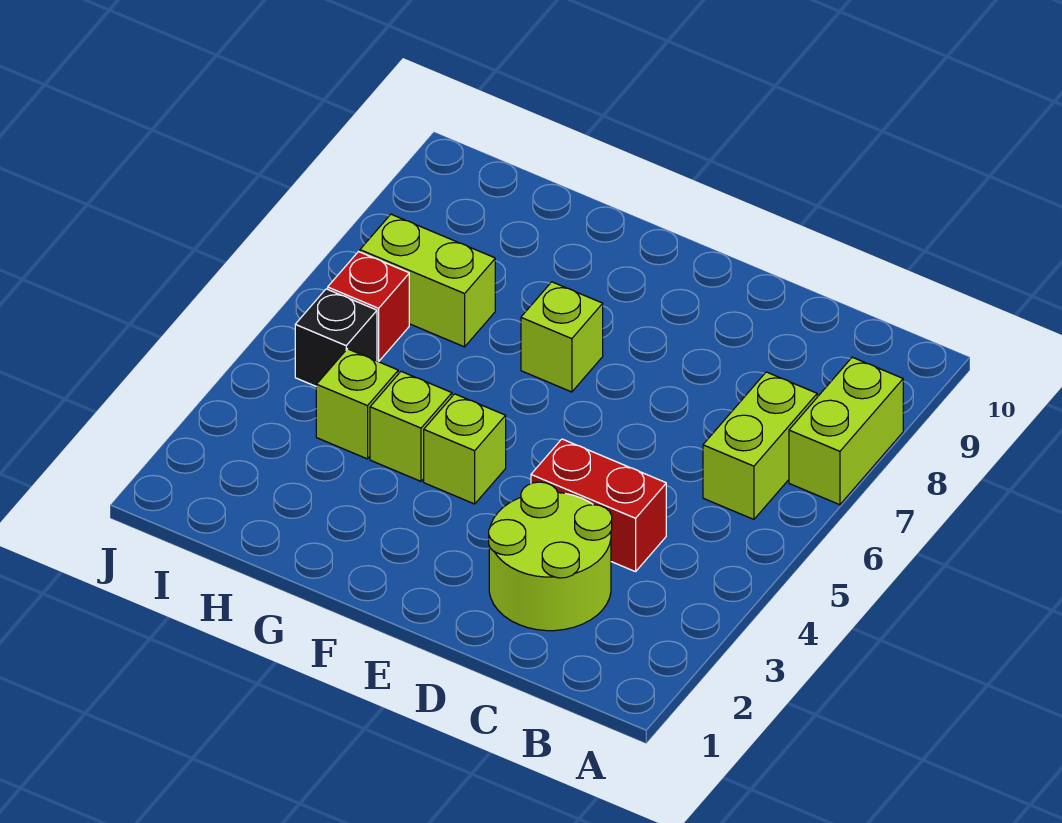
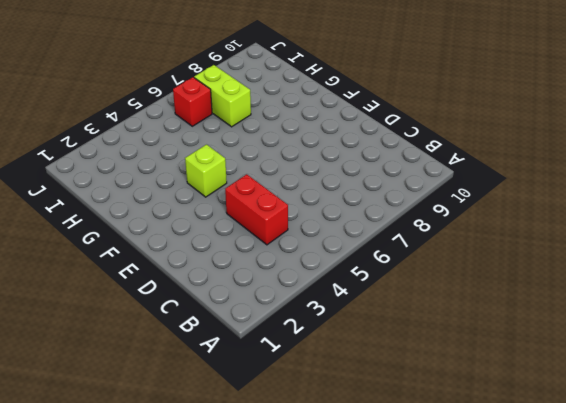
none -> lime 1x2 brick [789,357,903,505]
none -> lime 1x2 brick [703,372,817,519]

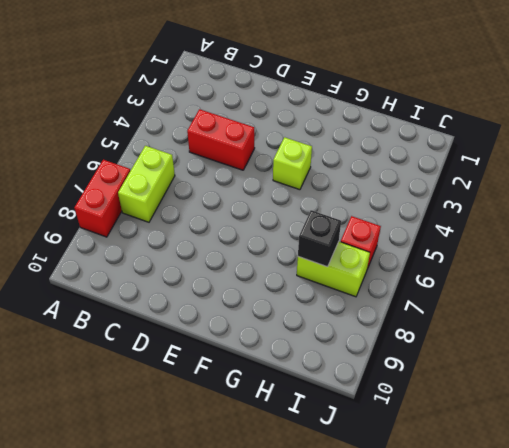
red 1x2 brick [74,160,130,237] -> lime 1x2 brick [789,357,903,505]
black 1x1 brick [298,210,341,267] -> black 1x1 brick moved to [295,289,377,386]
none -> lime 2x2 round brick [489,482,612,631]
none -> lime 1x1 brick [521,282,603,392]

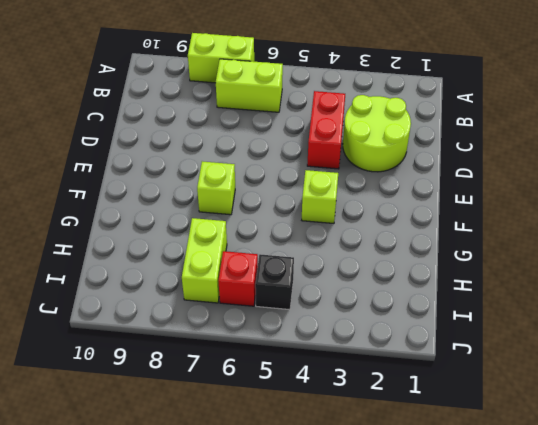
none -> lime 1x1 brick [370,371,452,481]
none -> lime 1x1 brick [316,349,398,459]

